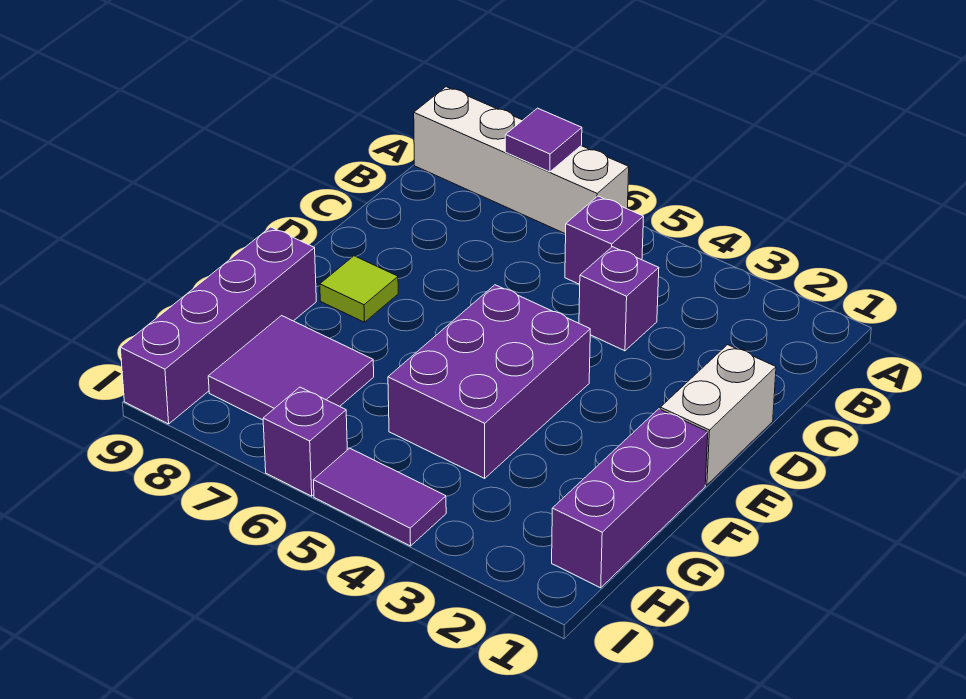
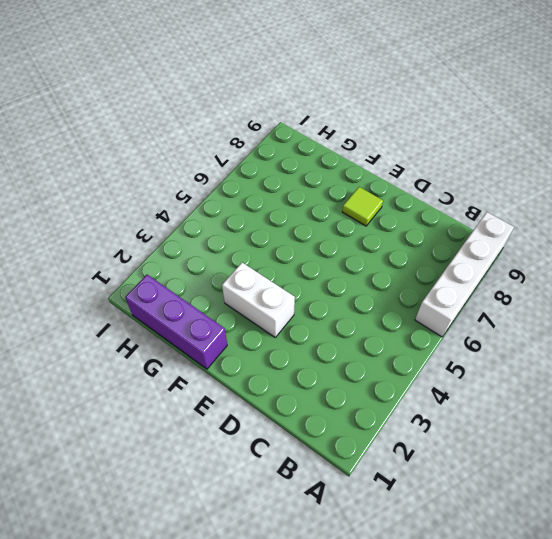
white 1x2 brick [222,263,295,337] -> white 1x2 brick moved to [660,345,776,485]
none -> purple 1x1 brick [565,196,644,284]
none -> purple 1x1 brick [579,247,659,351]
none -> purple 2x3 brick [388,285,590,478]

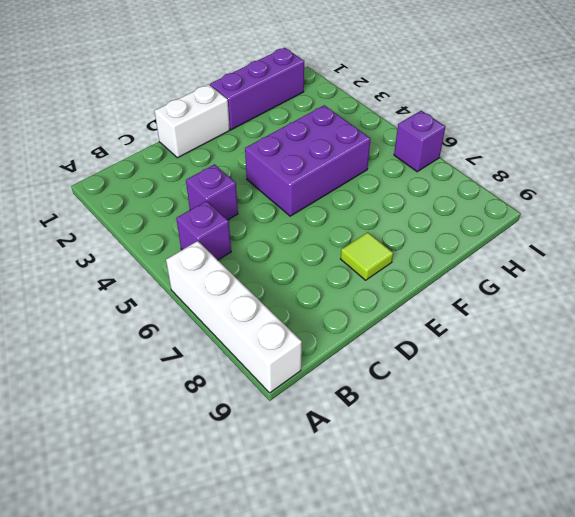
none -> purple 1x4 brick [120,227,316,424]
none -> purple 2x2 tile [208,316,374,420]
none -> purple 1x2 tile [314,448,446,546]

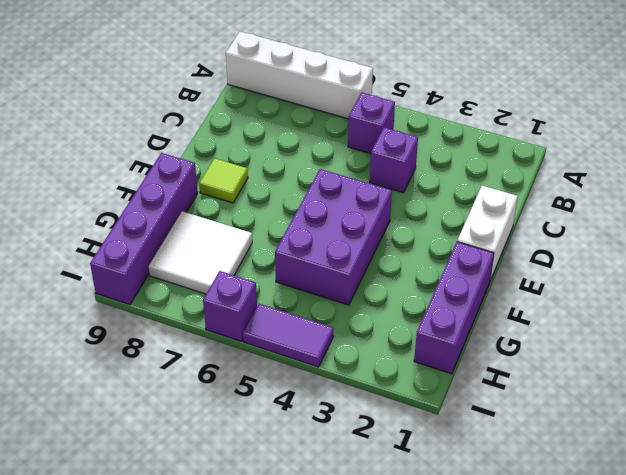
white 2x2 tile [148,211,252,294] -> purple 2x2 tile [208,316,374,420]
none -> purple 1x1 tile [505,108,582,172]

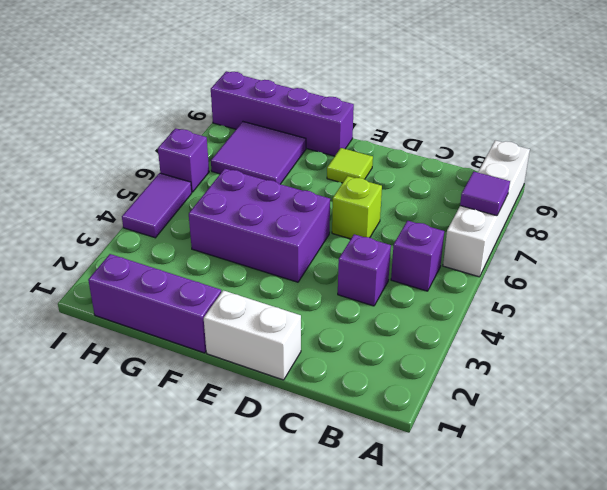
lime 1x1 brick [332,176,382,239] -> none

